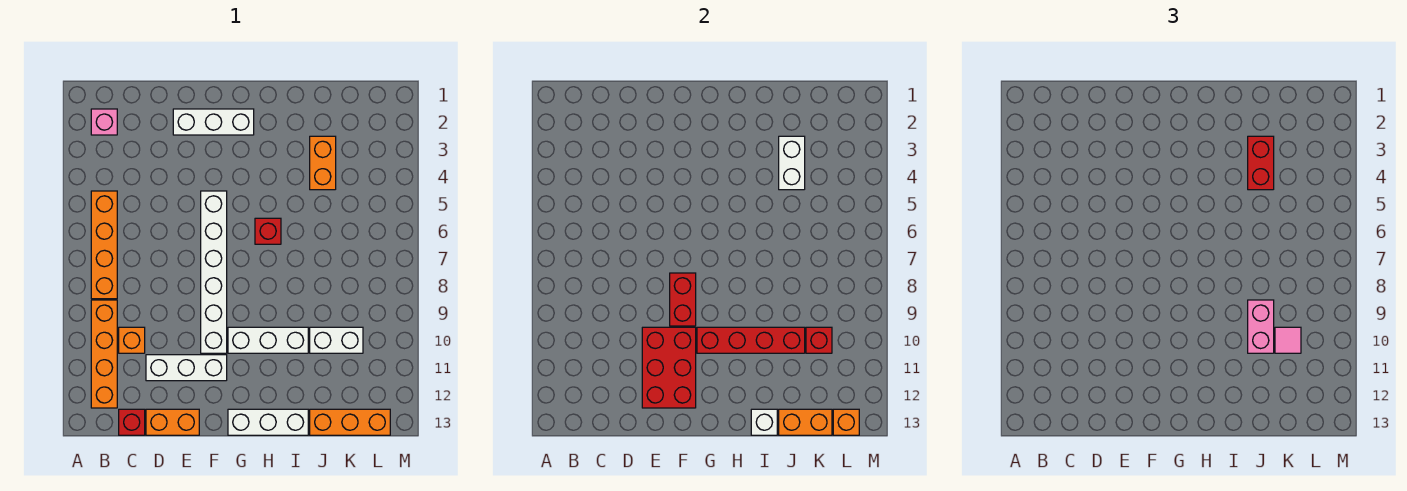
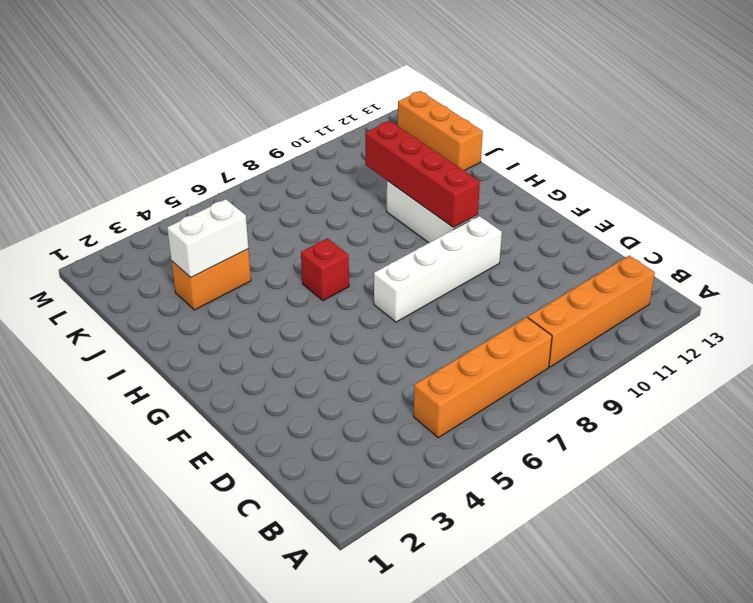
white 1x4 brick [374,216,502,322] -> white 1x6 brick [201,191,227,353]
none -> pink 1x1 brick [91,109,117,135]
none -> orange 1x1 brick [119,327,145,353]
none -> red 1x1 brick [119,409,145,435]

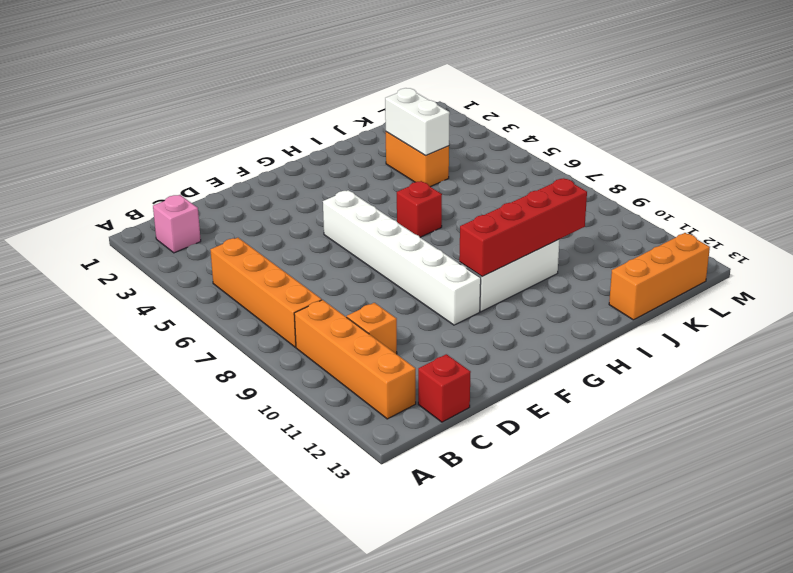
none -> white 1x3 brick [146,355,227,381]
none -> orange 1x2 brick [146,409,199,435]
none -> white 1x3 brick [173,109,254,135]

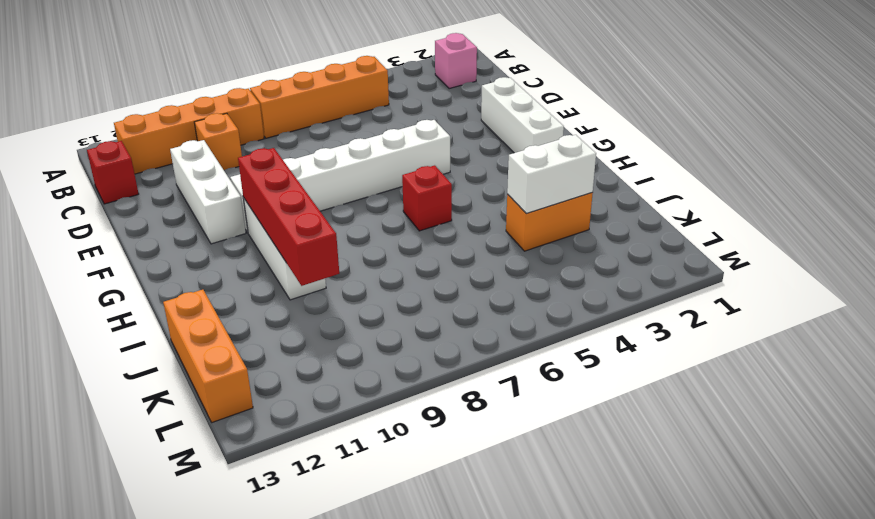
none -> orange 1x2 brick [146,409,199,435]
none -> white 1x3 brick [228,409,308,435]
none -> white 1x2 brick [310,327,363,353]

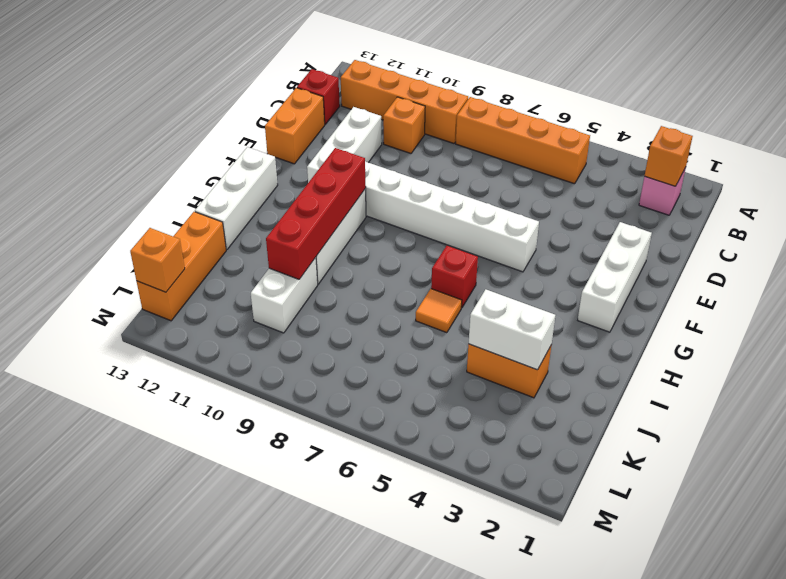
orange 1x1 brick [645,126,693,186] -> none
orange 1x1 tile [416,289,462,333] -> none
none -> red 2x3 brick [642,327,696,408]
none -> red 1x2 brick [670,273,696,326]
none -> white 1x1 brick [751,409,777,435]

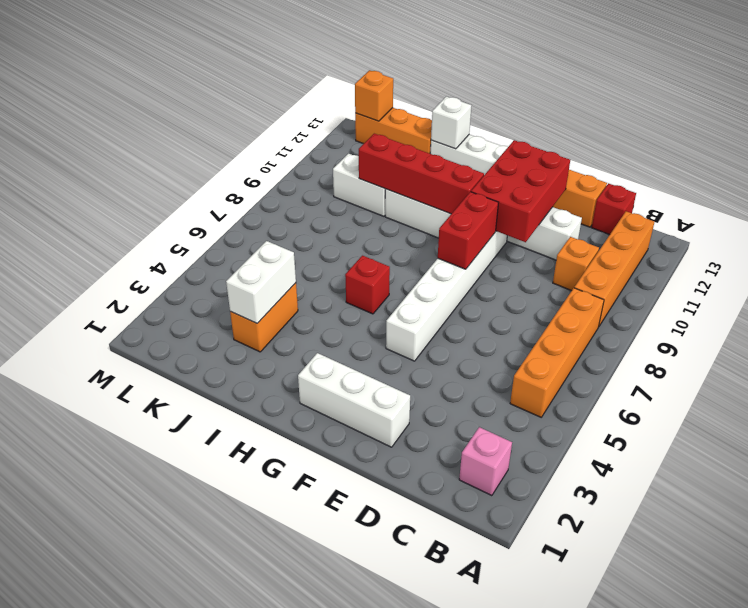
none -> orange 1x2 brick [779,409,832,435]
none -> red 1x1 brick [806,327,832,353]
none -> red 1x2 brick [1248,136,1274,190]

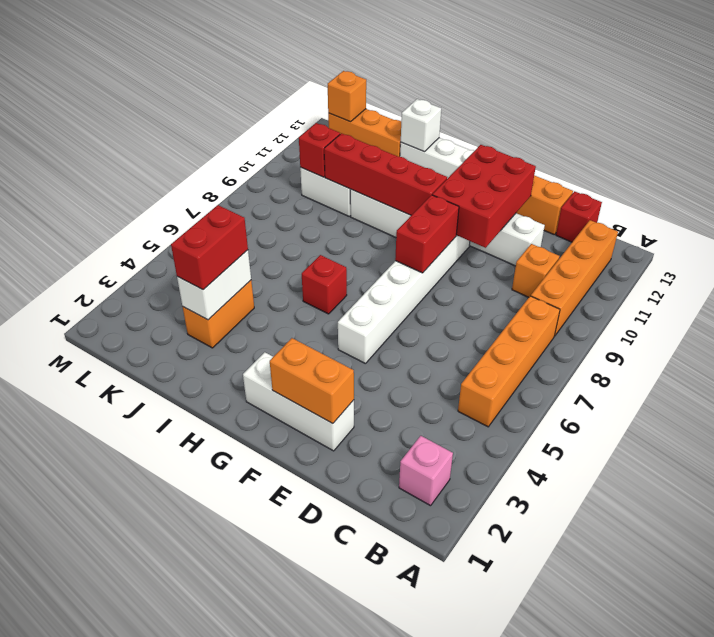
orange 1x2 brick [270,338,354,424] -> orange 1x2 brick moved to [779,409,832,435]
none -> pink 1x2 brick [1248,300,1274,353]
none -> pink 1x1 tile [1275,327,1301,353]

